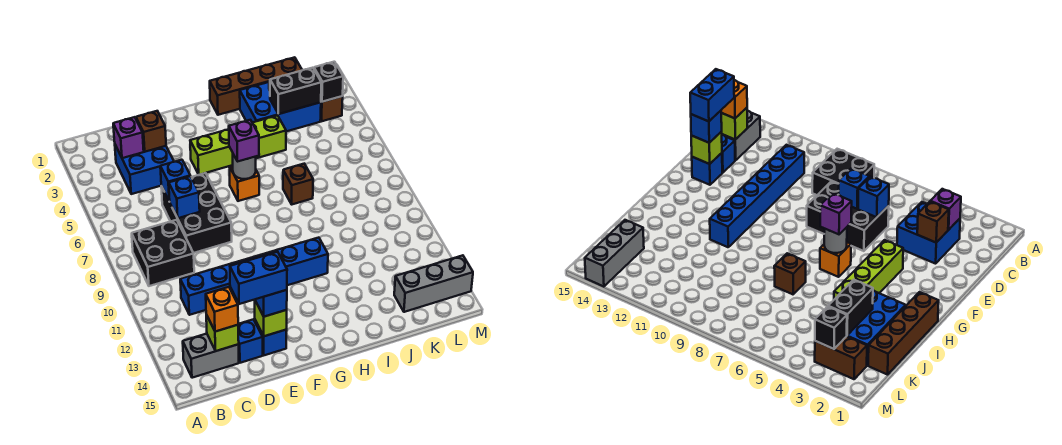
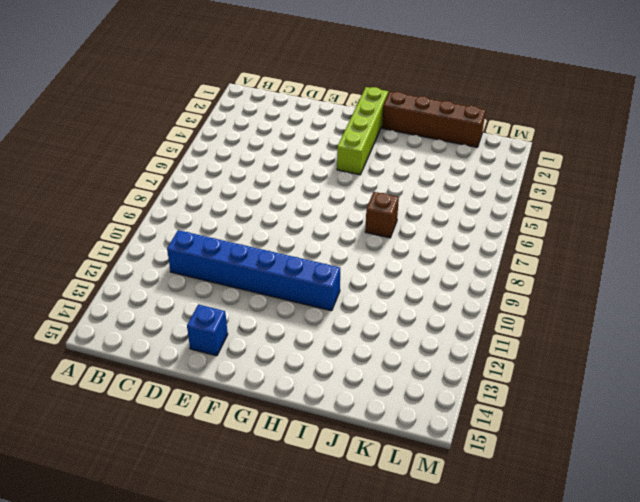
lime 1x4 brick [337,87,388,175] -> lime 1x4 brick turned to [190,116,286,175]
none -> black 2x2 brick [132,220,194,286]
none -> grey 1x2 brick [183,334,239,378]
none -> blue 2x2 brick [115,145,174,194]

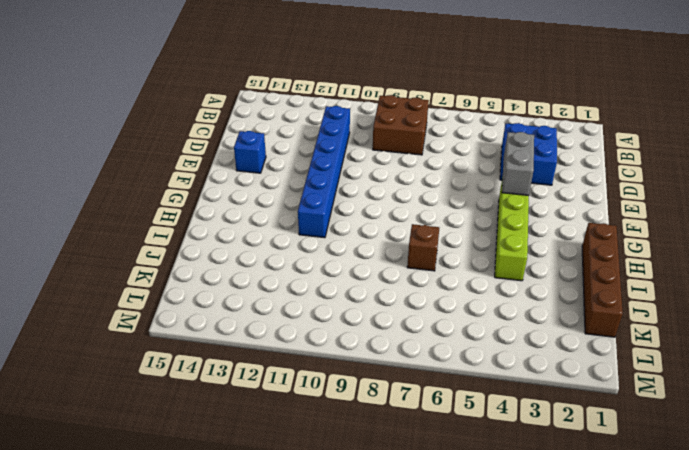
brown 2x2 brick [373,95,429,155] -> black 2x2 brick [132,220,194,286]
grey 1x2 brick [502,132,534,196] -> grey 1x2 brick moved to [183,334,239,378]
none -> black 2x3 brick [161,173,232,253]
none -> blue 1x1 brick [238,319,263,363]
none -> orange 1x1 brick [229,165,259,201]

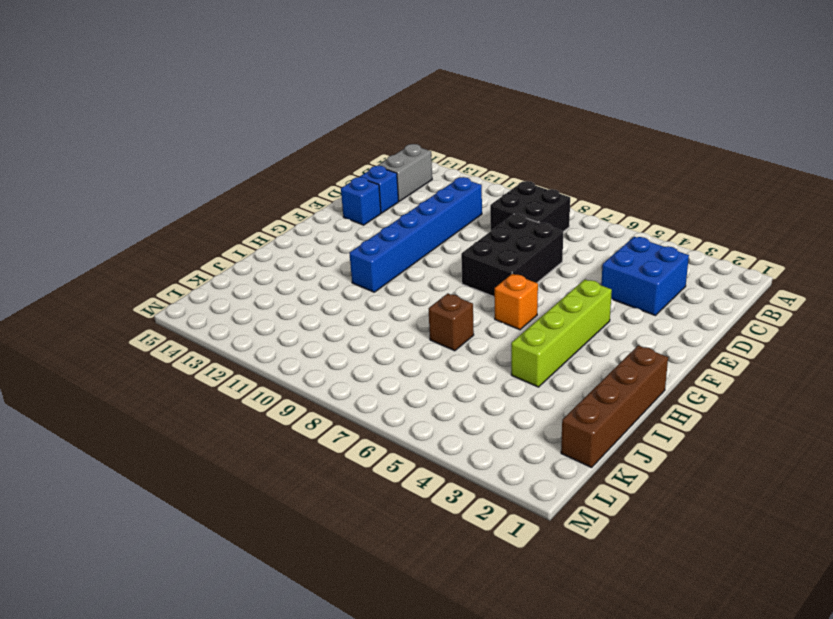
black 2x3 brick [461,214,563,297] -> black 2x3 brick turned to [161,173,232,253]
none -> blue 2x3 brick [240,82,321,131]
none -> grey 1x3 brick [394,255,473,312]
none -> brown 1x2 brick [321,96,343,121]

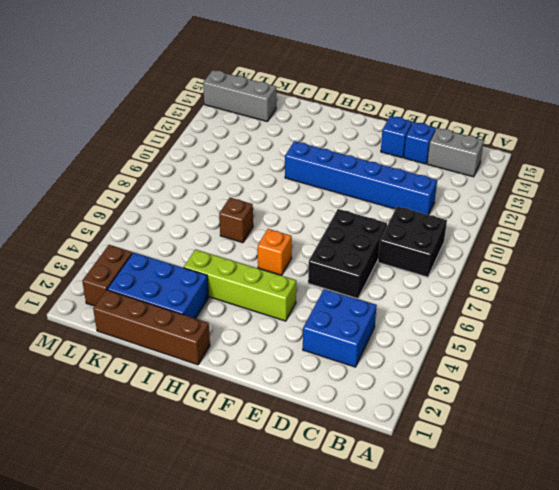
none -> purple 1x1 brick [113,117,144,158]
none -> lime 1x1 brick [206,315,239,351]
none -> brown 1x1 brick [136,111,166,152]

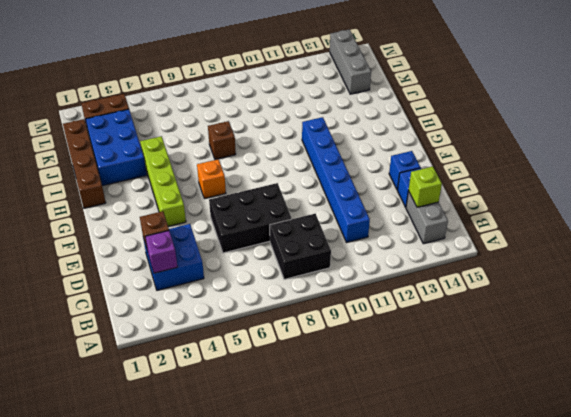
none -> blue 1x1 brick [160,160,190,201]
none -> blue 1x1 brick [169,176,200,218]
none -> lime 1x1 brick [255,301,287,336]

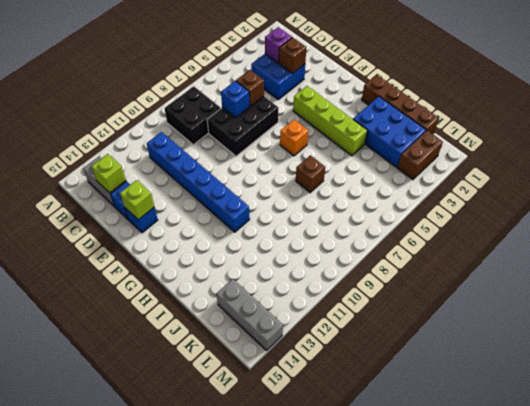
brown 1x1 brick [236,70,264,106] -> blue 1x1 brick [160,160,190,201]
none -> grey 1x1 round brick [233,154,256,179]
none -> black 1x2 brick [270,68,321,114]
none -> black 1x1 brick [314,62,343,102]

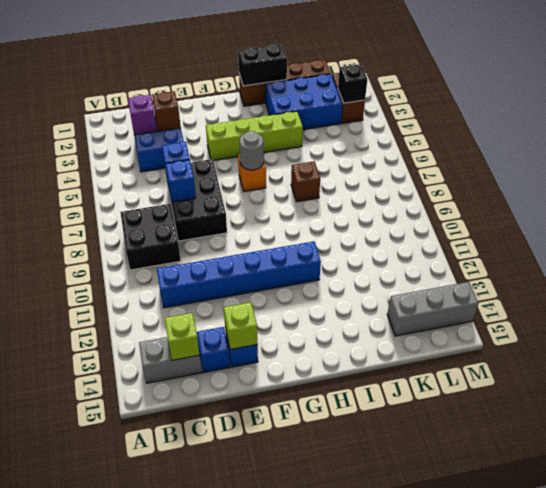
black 1x2 brick [238,44,287,86] -> black 1x2 brick moved to [270,68,321,114]
none -> orange 1x1 brick [206,287,238,332]
none -> blue 1x1 brick [255,290,287,317]
none -> purple 1x1 brick [229,120,259,161]

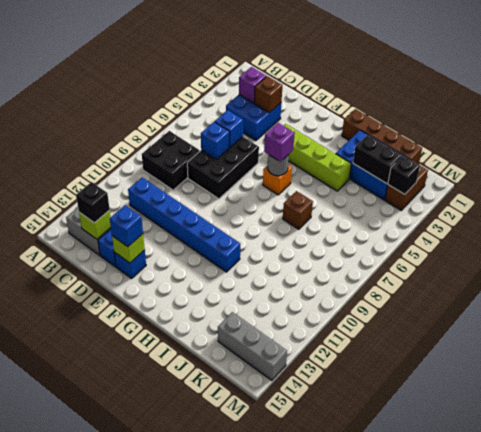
black 1x1 brick [76,182,110,223] -> orange 1x1 brick [206,287,238,332]
none -> blue 1x2 brick [230,252,287,304]

